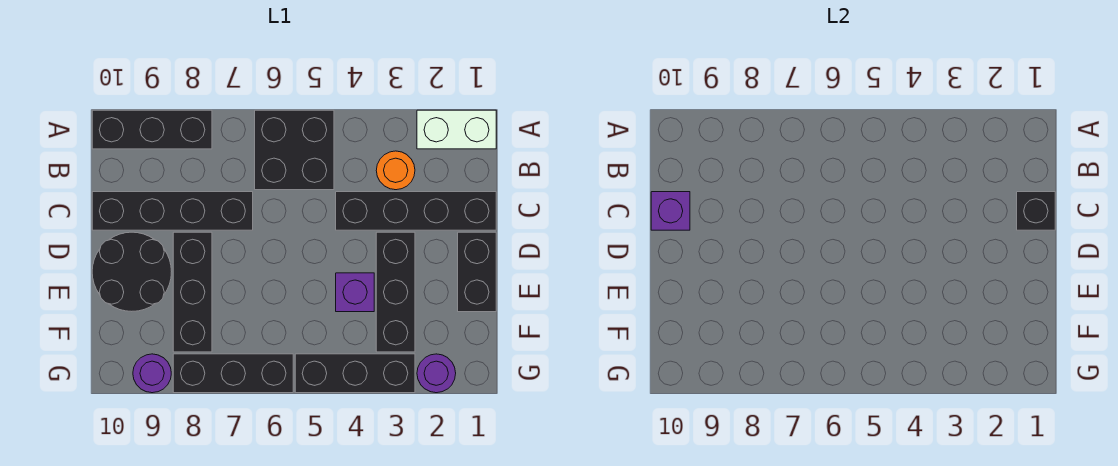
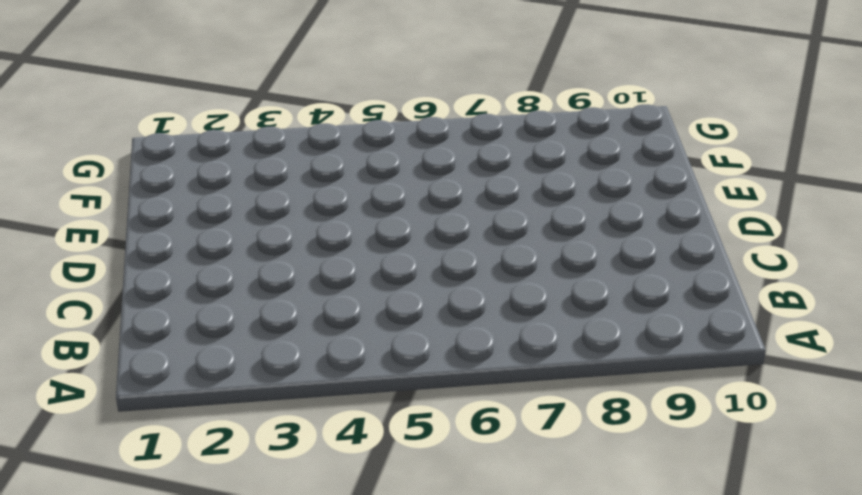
none -> white 1x2 brick [417,110,496,149]
none -> black 2x2 brick [255,110,334,190]
none -> black 1x3 brick [92,110,212,149]

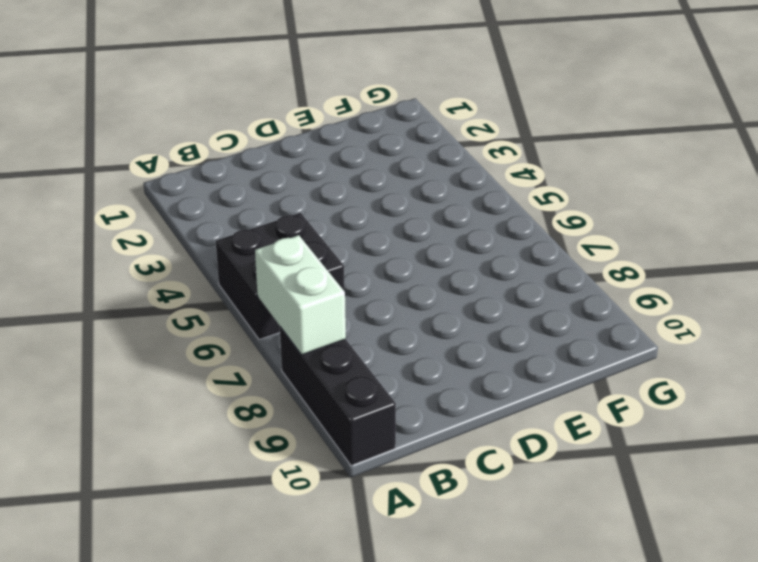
white 1x2 brick [255,235,346,355] -> white 1x2 brick moved to [417,110,496,149]
none -> orange 1x1 round brick [376,151,415,190]
none -> black 1x4 brick [336,192,496,230]
none -> black 1x4 brick [92,192,253,230]

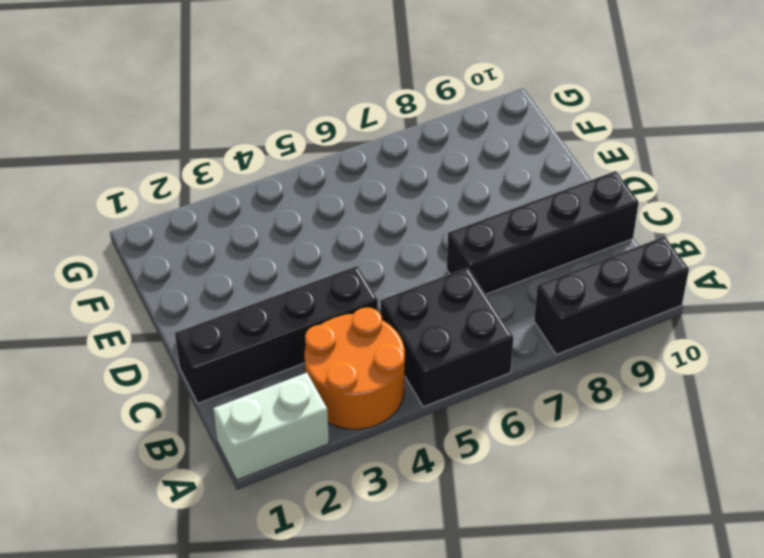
orange 2x2 round brick [305,307,405,429] -> orange 1x1 round brick [376,151,415,190]
none -> black 1x2 brick [458,232,496,312]
none -> black 1x3 brick [376,232,415,352]
none -> black 1x3 brick [173,232,212,352]

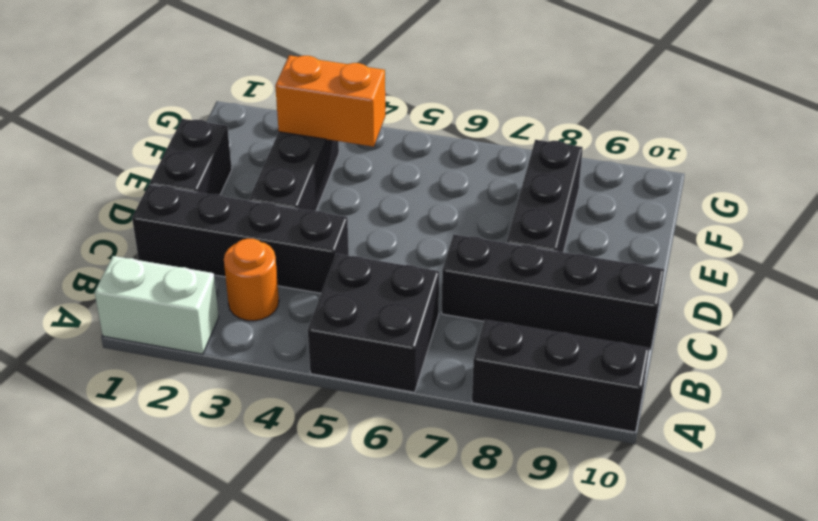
orange 1x2 brick [275,55,385,147] -> none
none -> black 2x2 round brick [92,232,171,311]
none -> purple 1x1 brick [336,273,374,312]
none -> purple 1x1 round brick [417,354,456,393]

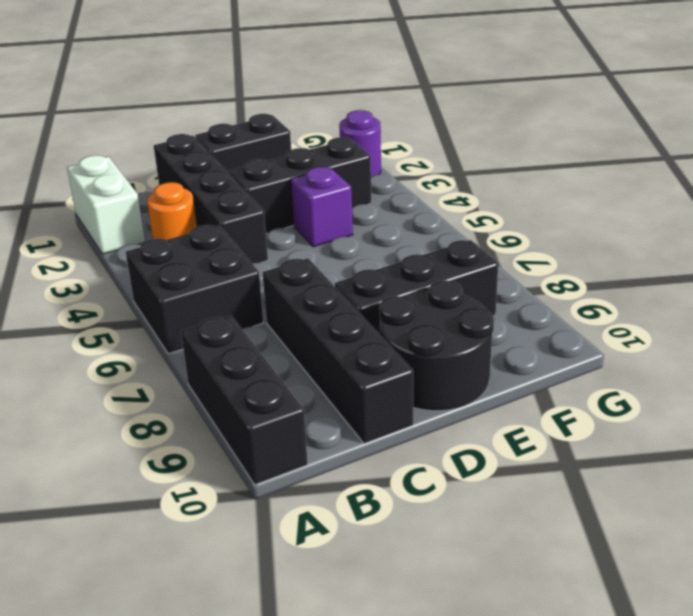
none -> black 1x3 brick [295,354,415,393]
none -> black 1x3 brick [173,354,293,393]
none -> purple 1x1 round brick [133,354,171,393]

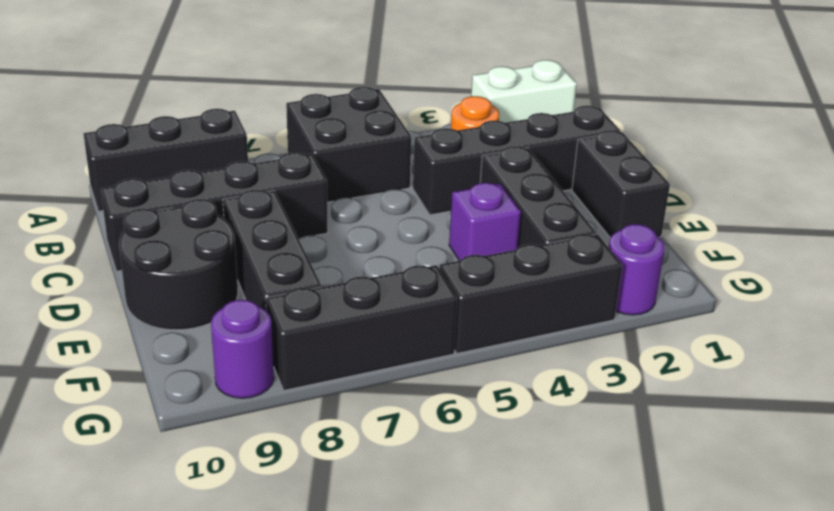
none -> black 1x1 brick [1017,192,1055,230]
none -> purple 1x1 brick [651,192,690,230]

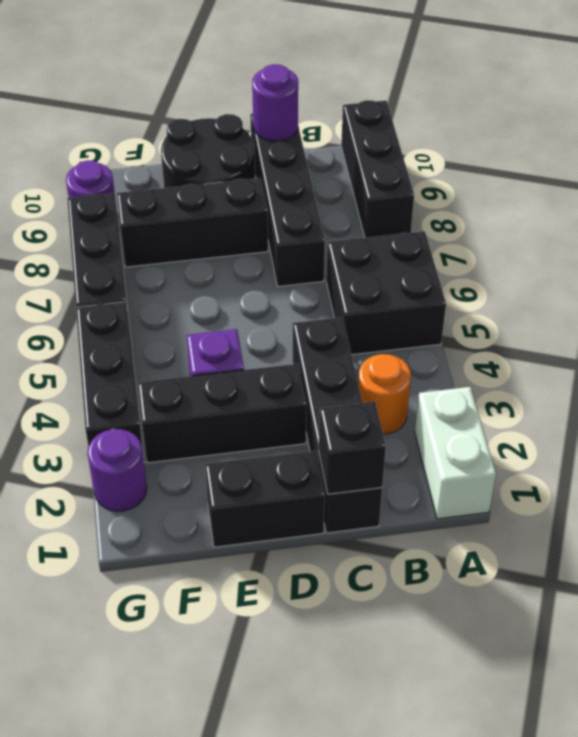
purple 1x1 round brick [252,64,298,141] -> purple 1x1 brick [651,192,690,230]

